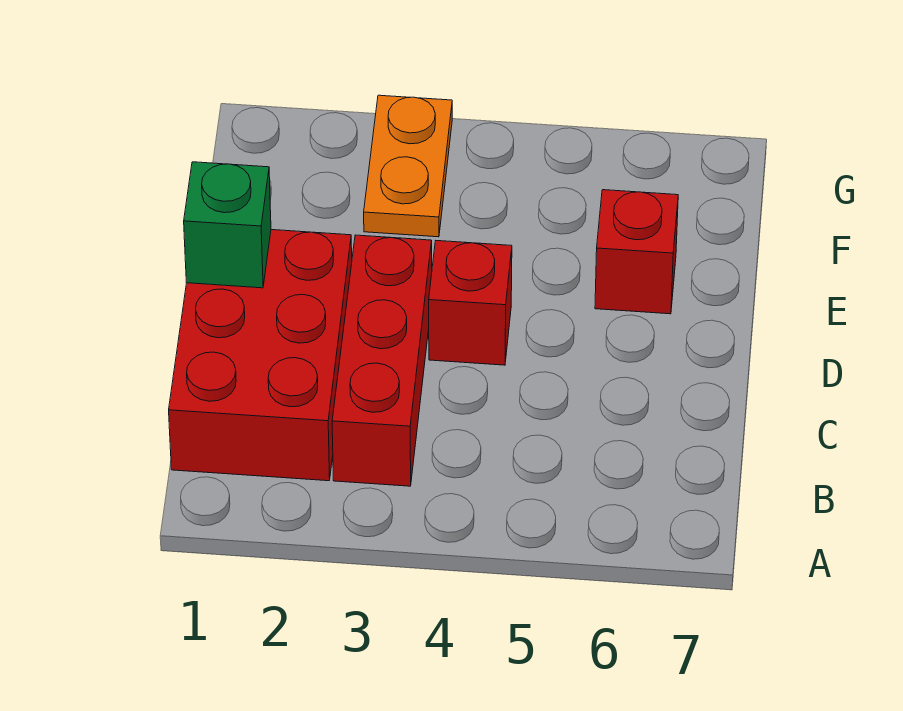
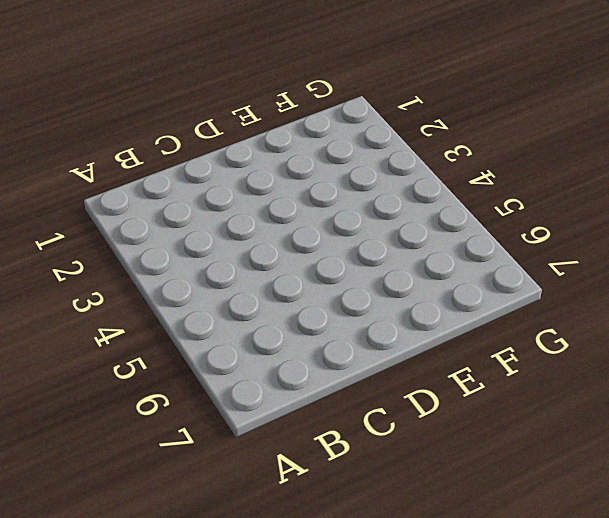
none -> red 2x3 brick [169,230,352,481]
none -> red 1x3 brick [332,235,432,486]

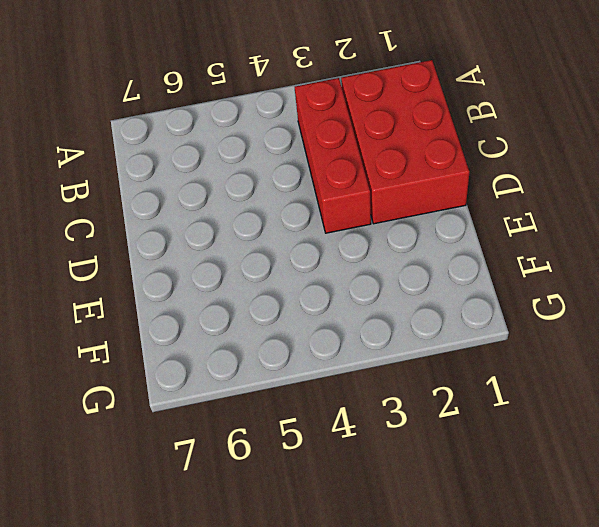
none -> red 1x1 brick [429,241,512,365]
none -> red 1x1 brick [595,190,678,314]

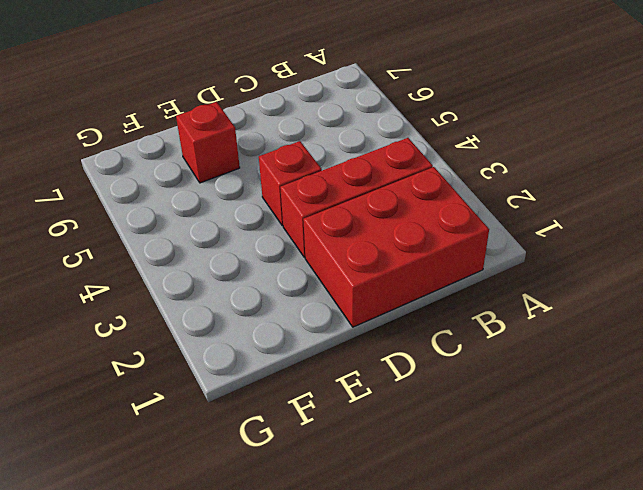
none -> orange 1x2 plate [364,95,452,237]
none -> green 1x1 brick [184,162,271,288]

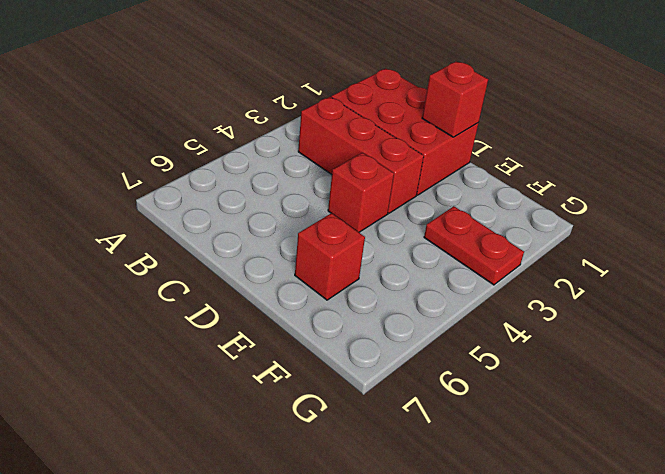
red 1x1 brick [422,62,488,137] -> green 1x1 brick [184,162,271,288]
red 1x2 plate [424,206,524,285] -> orange 1x2 plate [364,95,452,237]

